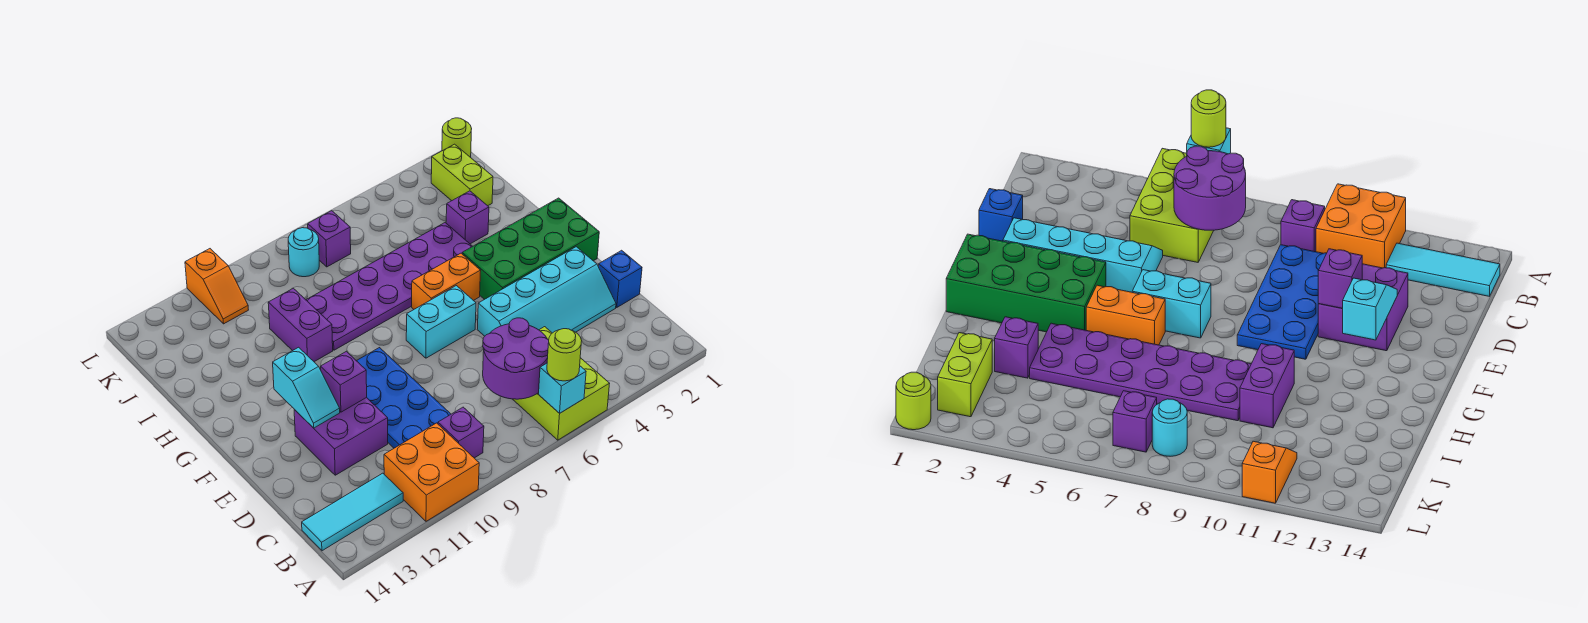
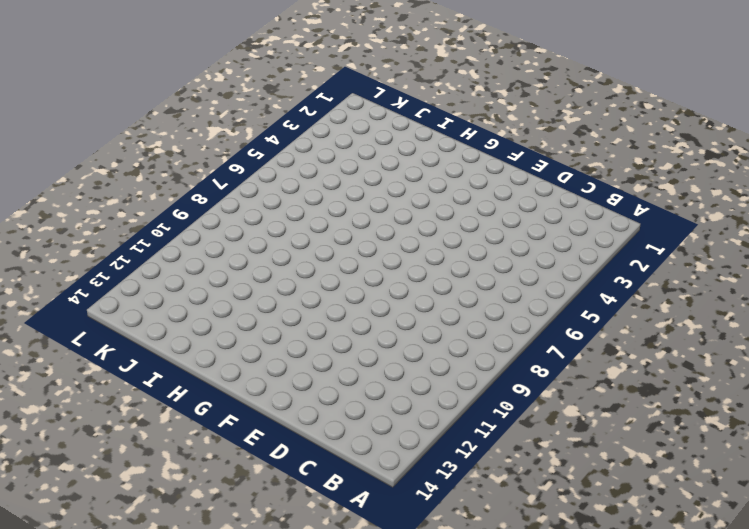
none -> lime 2x3 brick [513,327,610,440]
none -> orange 2x2 brick [384,423,479,521]
none -> purple 1x1 brick [438,407,484,458]

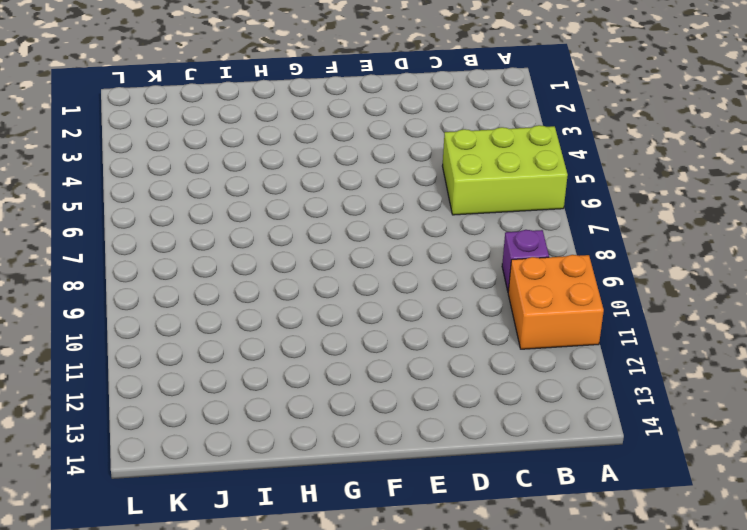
none -> cyan 1x3 tile [302,473,403,551]
none -> blue 2x4 plate [356,348,451,448]
none -> blue 1x1 brick [598,250,642,308]

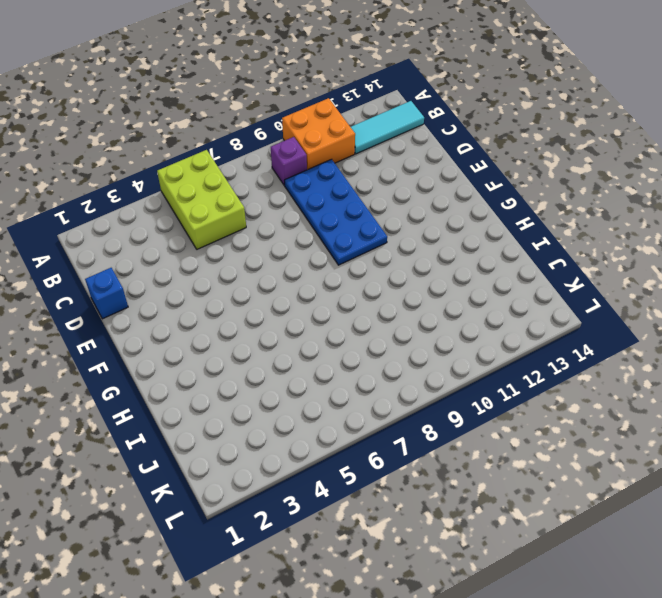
none -> cyan 2x4 slope [477,247,616,336]
none -> purple 2x2 brick [294,398,388,475]
none -> green 2x4 brick [462,198,599,300]

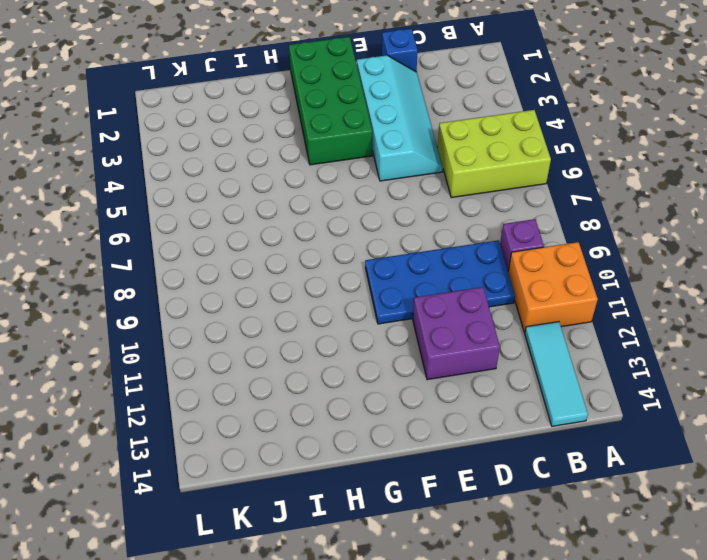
none -> cyan 1x2 brick [406,286,476,358]
none -> orange 1x2 brick [412,253,481,309]
none -> purple 2x6 plate [306,223,473,350]

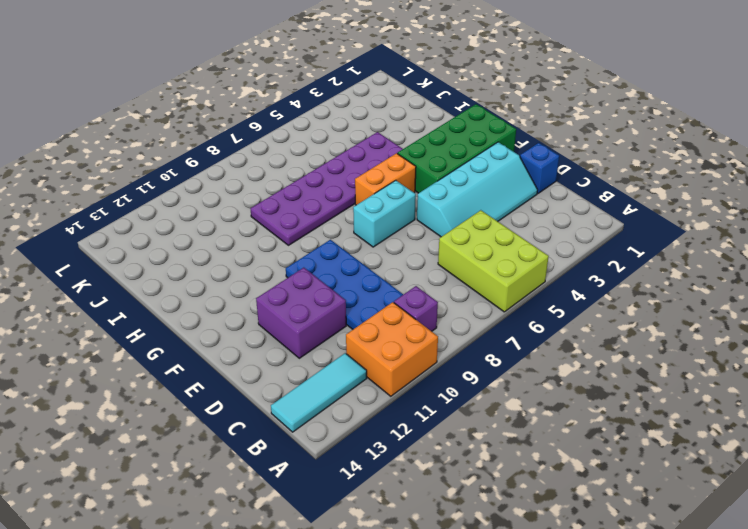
none -> purple 1x2 brick [268,288,333,362]
none -> purple 1x1 brick [446,191,489,244]
none -> lime 1x2 brick [431,144,493,206]

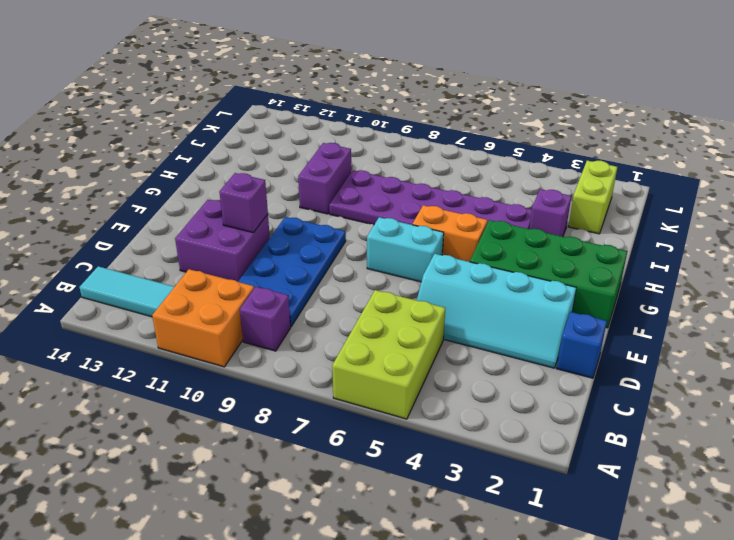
none -> purple 1x1 brick [308,211,351,267]
none -> cyan 1x1 round brick [288,228,319,277]
none -> orange 1x2 slope [185,249,248,324]

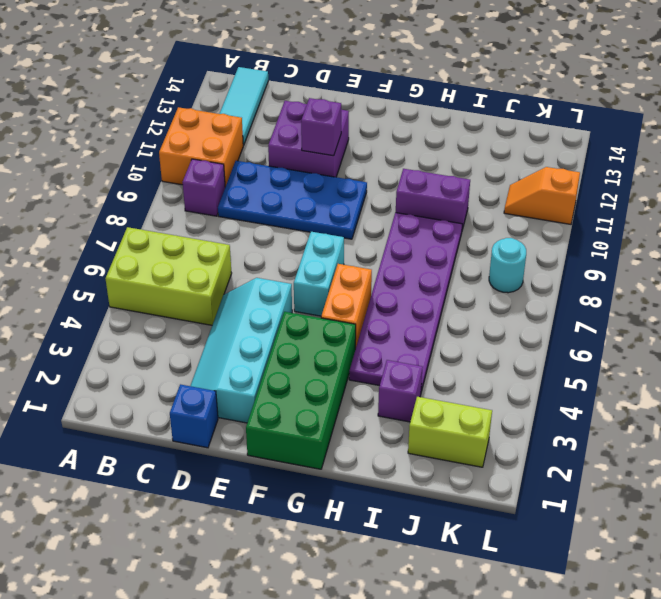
none -> purple 1x1 brick [308,211,351,267]
none -> lime 1x1 round brick [442,118,472,157]
none -> cyan 1x1 brick [539,363,586,413]

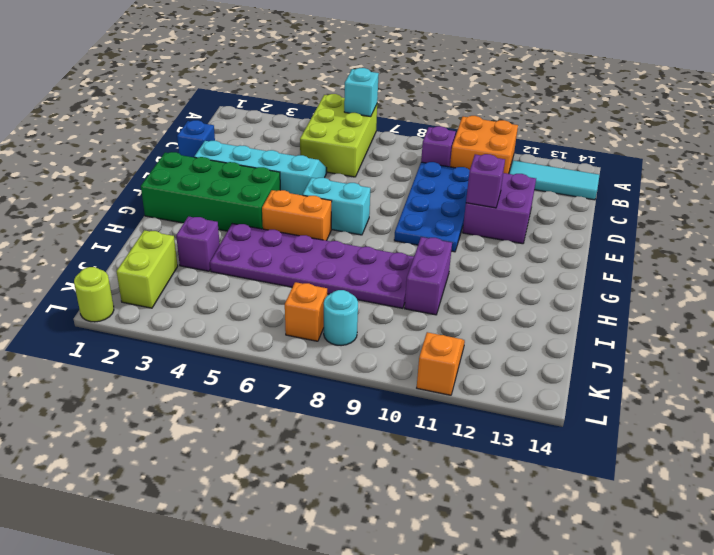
orange 1x1 brick [285,282,327,341] -> purple 1x1 brick [308,211,351,267]
none -> purple 2x2 round brick [483,318,549,399]
none -> cyan 1x2 slope [273,347,340,428]
none -> lime 1x1 round brick [547,329,582,381]

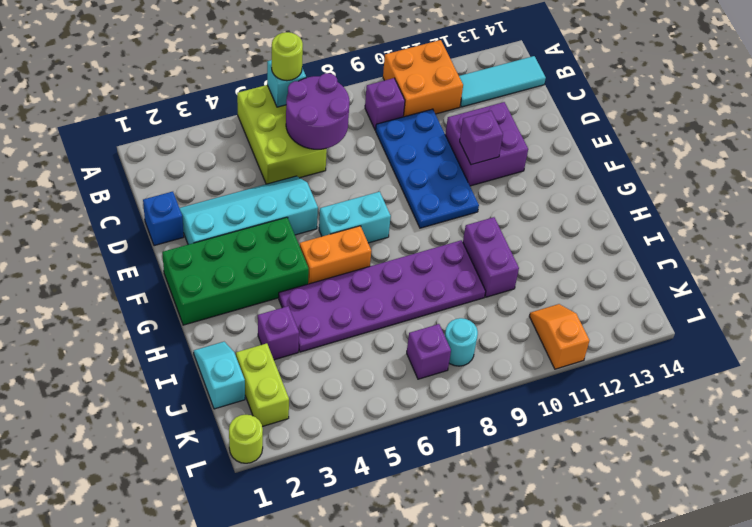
cyan 1x2 slope [194,342,245,409] -> cyan 1x2 slope moved to [273,347,340,428]

